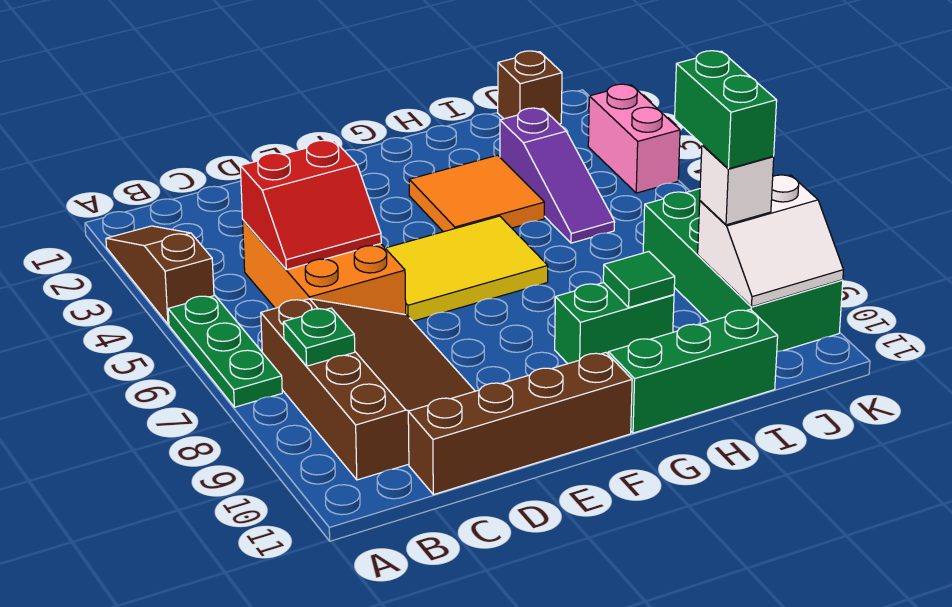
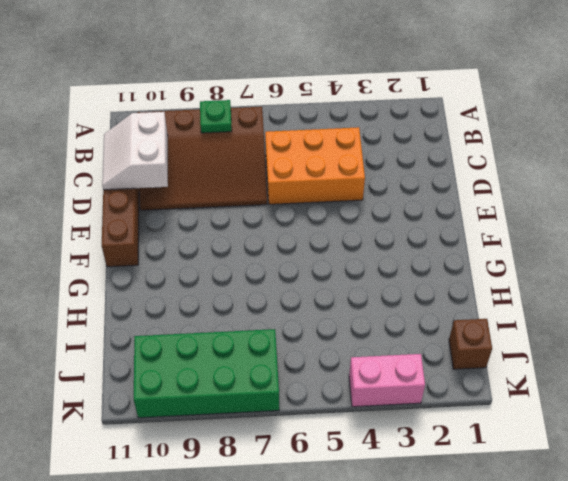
white 2x2 slope [102,112,168,190] -> white 2x2 slope moved to [698,175,843,307]
none -> brown 1x3 slope [106,226,214,324]
none -> green 1x3 plate [168,296,282,407]
none -> yellow 2x3 tile [385,216,548,321]

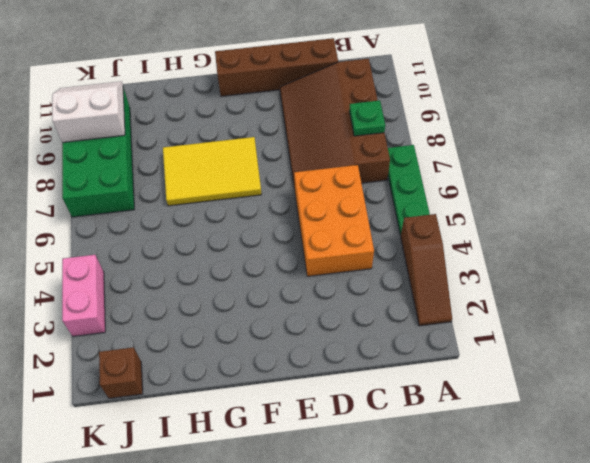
yellow 2x3 tile [163,137,262,206] -> yellow 2x3 tile moved to [385,216,548,321]
none -> orange 2x2 tile [409,155,544,232]
none -> green 1x2 brick [555,283,674,364]
none -> green 1x3 brick [608,309,778,433]

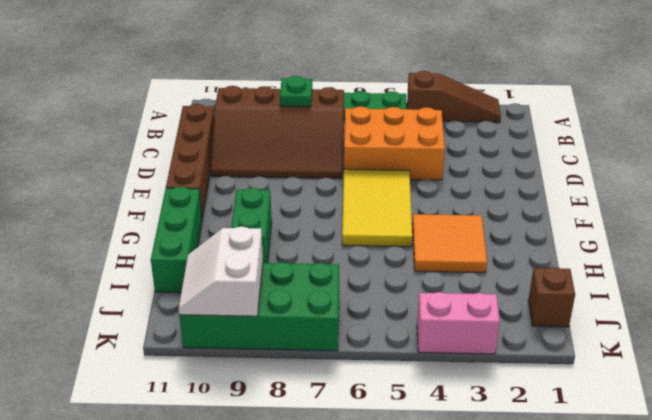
none -> purple 1x3 slope [500,108,615,243]
none -> red 2x2 slope [240,140,381,270]
none -> green 1x1 tile [603,252,675,308]

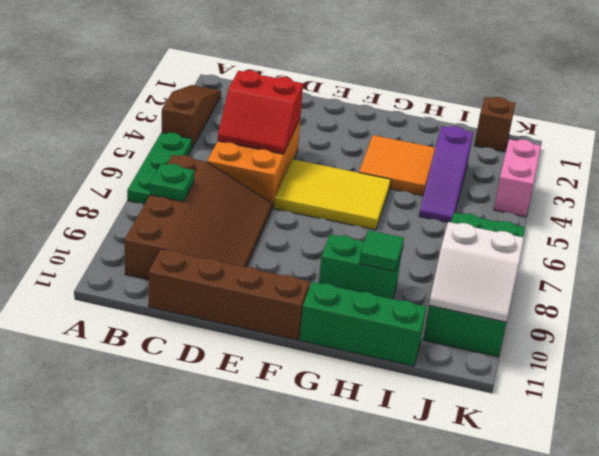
none -> white 1x1 brick [700,145,774,225]
none -> green 1x2 brick [675,51,777,169]

